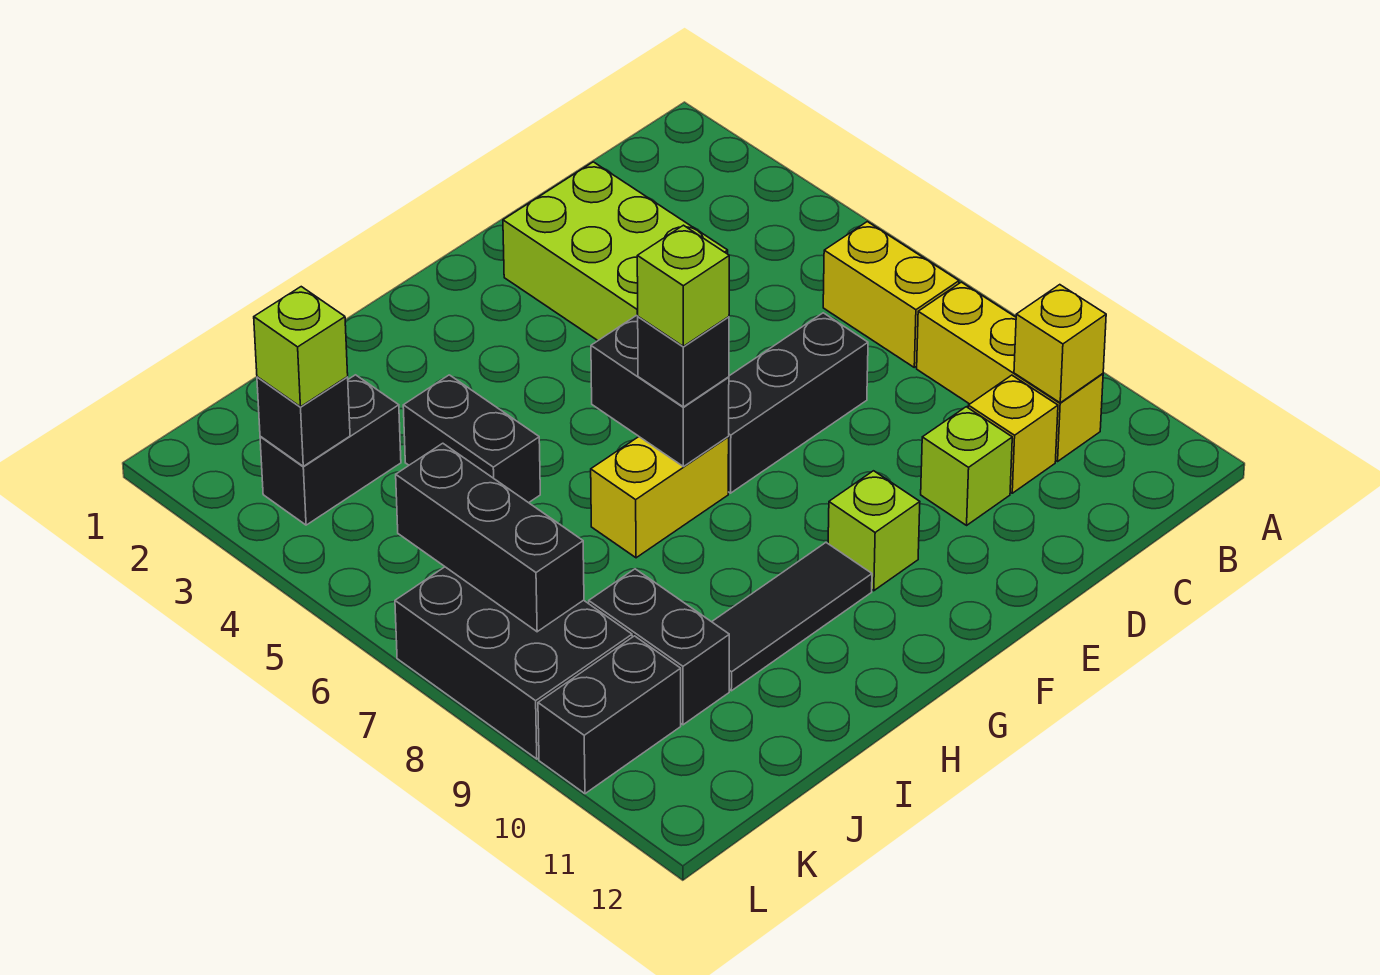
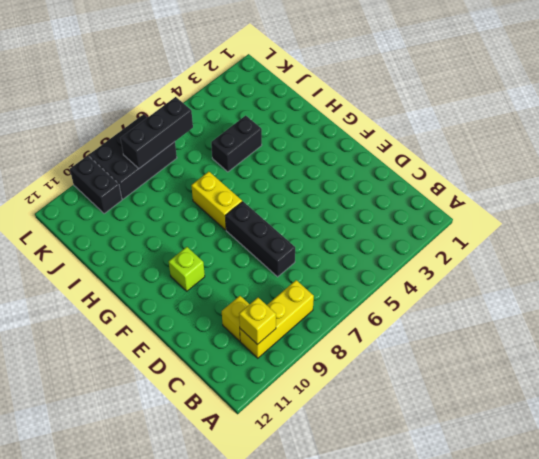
none -> yellow 1x2 brick [823,222,959,367]
none -> lime 2x3 brick [503,162,728,341]
none -> lime 1x1 brick [921,407,1012,525]

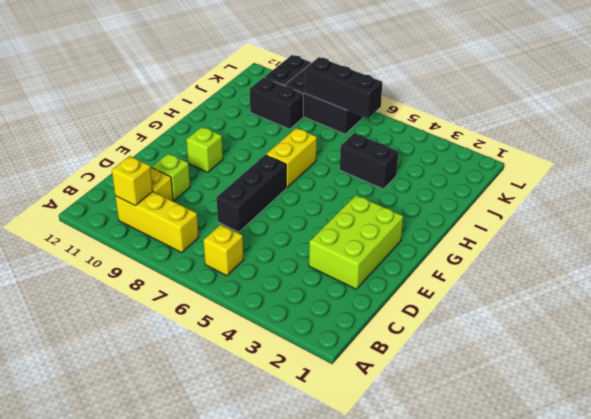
yellow 1x1 brick [203,225,244,276] -> yellow 1x2 brick [823,222,959,367]
lime 2x3 brick [309,195,403,289] -> lime 2x3 brick turned to [503,162,728,341]
none -> black 1x3 tile [712,543,872,691]
none -> black 1x2 brick [260,375,401,525]
none -> black 1x2 brick [591,316,729,467]

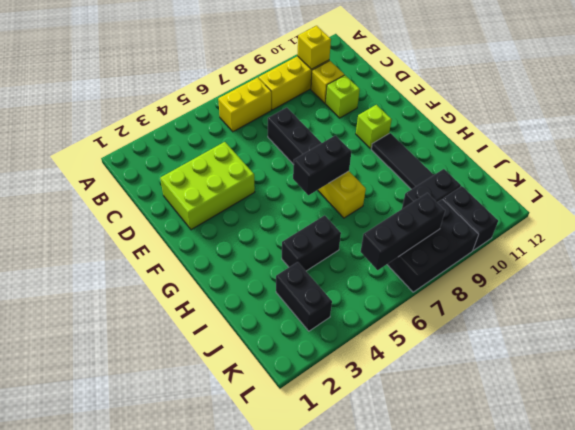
none -> black 1x1 brick [257,377,350,466]
none -> black 1x1 brick [638,317,729,407]
none -> lime 1x1 brick [254,287,348,407]

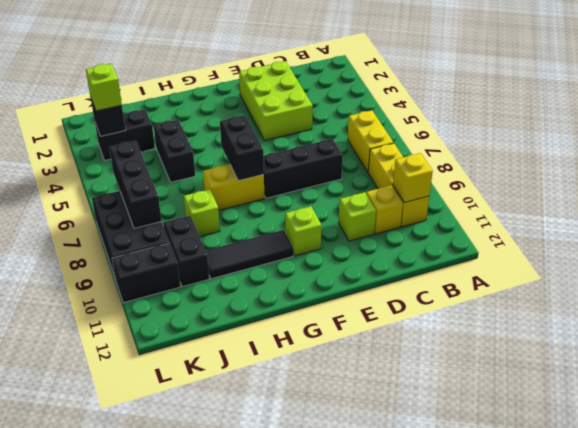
lime 1x1 brick [184,189,220,237] -> lime 1x1 brick moved to [637,225,729,346]
none -> black 1x1 brick [638,317,729,407]

